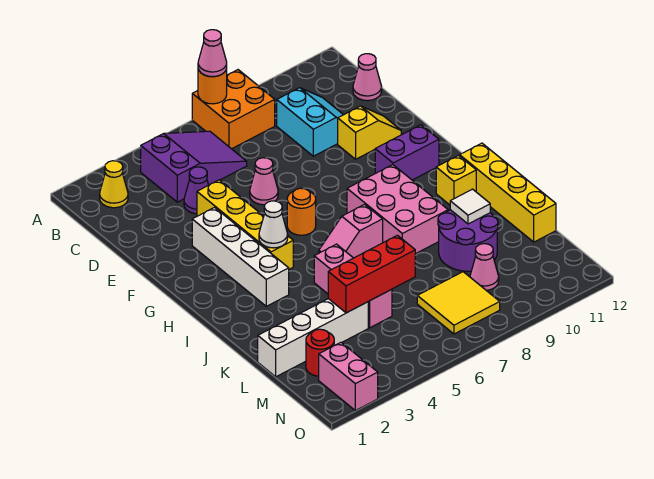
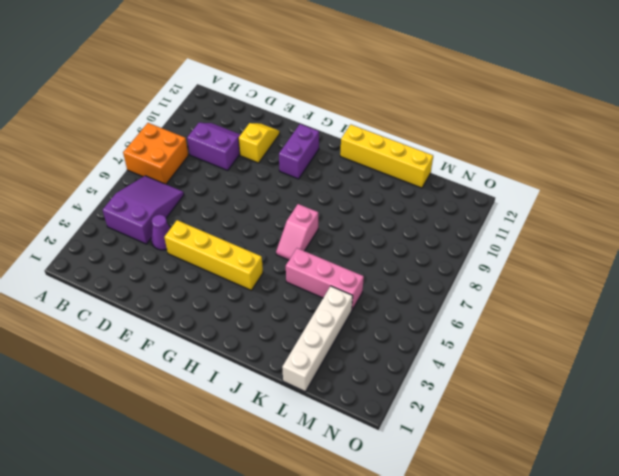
purple 2x2 slope [187,123,241,170] -> cyan 2x2 slope [277,88,343,156]
none -> yellow 1x1 cone [100,161,128,208]
none -> pink 1x1 cone [353,54,382,101]
none -> pink 1x1 cone [250,158,278,205]

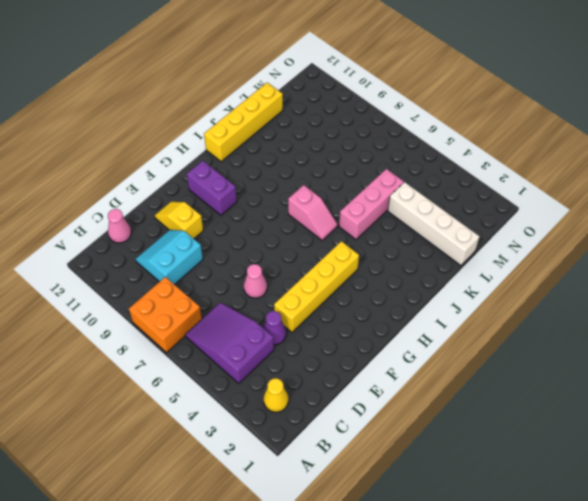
none -> white 1x4 brick [192,208,289,306]
none -> orange 1x1 round brick [287,188,316,235]
none -> pink 2x3 brick [347,165,448,254]

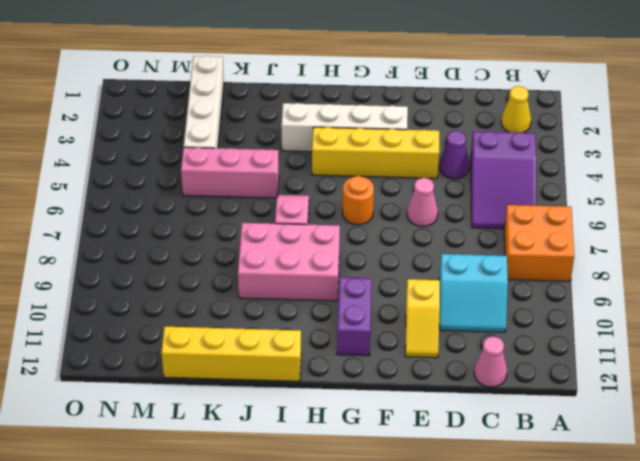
none -> yellow 1x1 brick [436,155,476,205]
none -> purple 2x2 round brick [438,210,498,271]
none -> red 1x1 round brick [306,329,334,376]

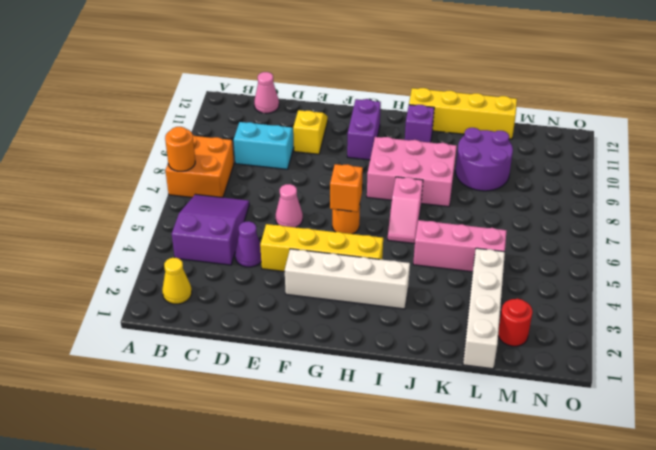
orange 1x1 brick [330,164,363,212] -> none
purple 1x1 brick [405,105,434,142] -> yellow 1x1 brick [436,155,476,205]
none -> yellow 2x2 tile [417,272,500,334]
none -> pink 1x1 cone [470,244,499,290]
none -> pink 1x2 brick [319,342,378,411]

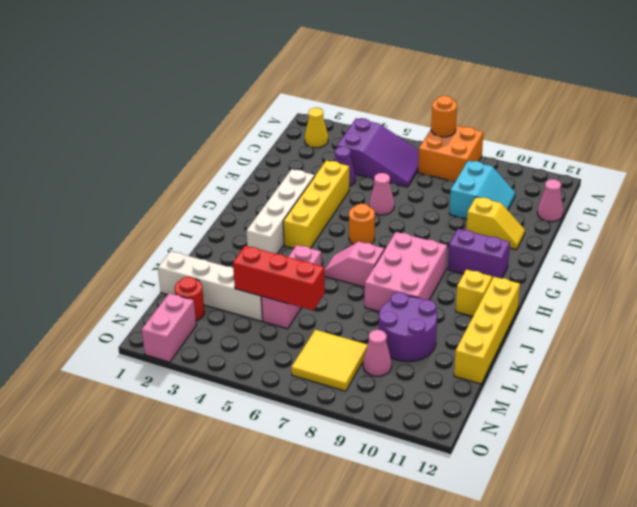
none -> white 1x1 cone [259,201,288,248]
none -> white 1x1 tile [450,189,490,224]
none -> pink 1x1 cone [198,30,227,77]

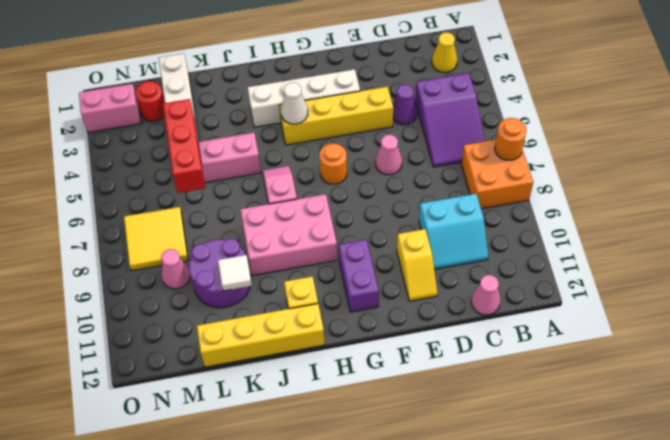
none -> pink 1x1 cone [198,30,227,77]

